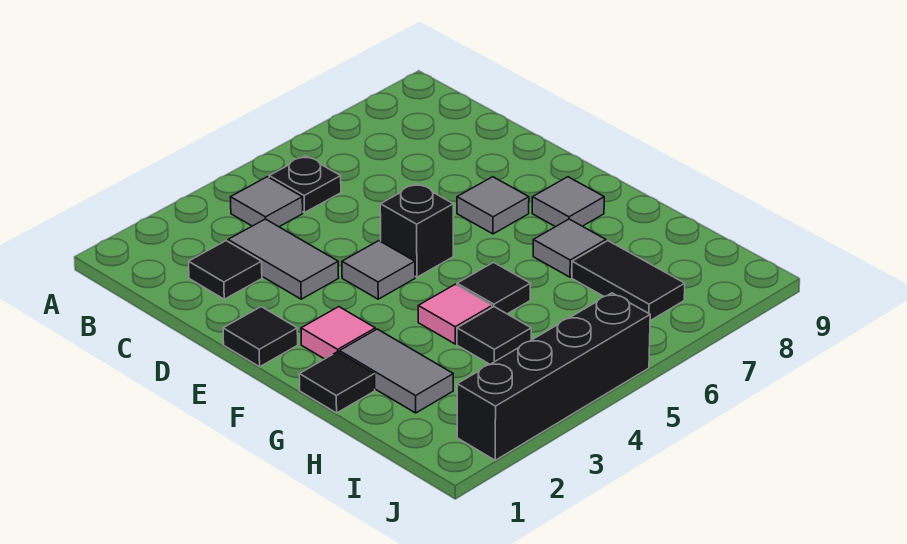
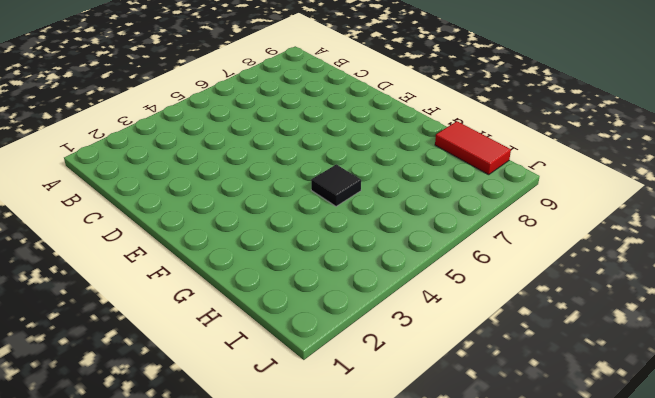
red 1x2 tile [435,121,511,175] -> none
none -> grey 1x1 tile [231,177,303,227]
none -> black 1x1 plate [269,156,341,213]
none -> black 1x1 tile [189,241,262,299]

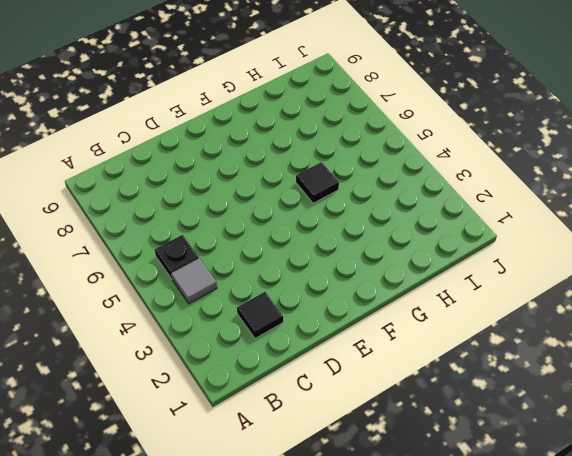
none -> grey 1x2 tile [228,219,339,299]
none -> black 1x1 tile [223,307,298,367]
none -> grey 1x1 tile [342,241,415,299]

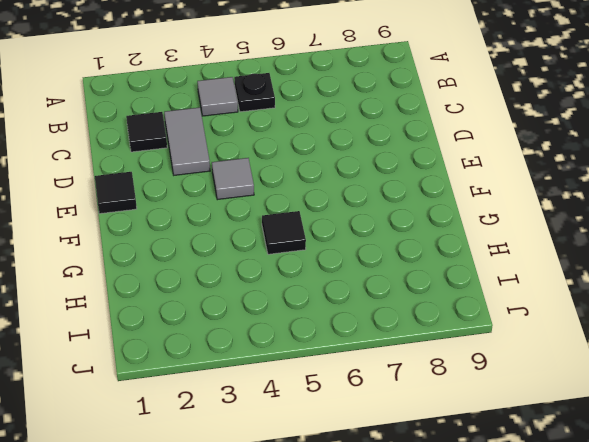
none -> black 1x1 brick [380,184,453,277]
none -> grey 1x1 tile [457,177,529,234]
none -> pink 1x1 tile [301,307,375,359]

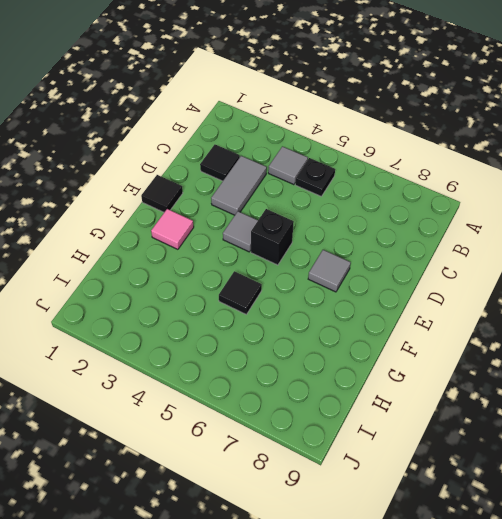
none -> grey 1x1 tile [532,177,604,227]
none -> black 1x1 tile [299,352,375,413]
none -> grey 1x2 tile [340,329,453,413]

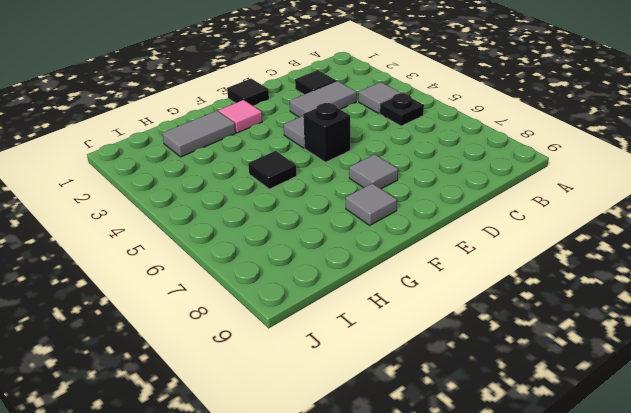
none -> black 1x1 tile [299,352,375,413]
none -> pink 1x1 tile [418,284,492,344]
none -> grey 1x1 tile [533,219,606,277]

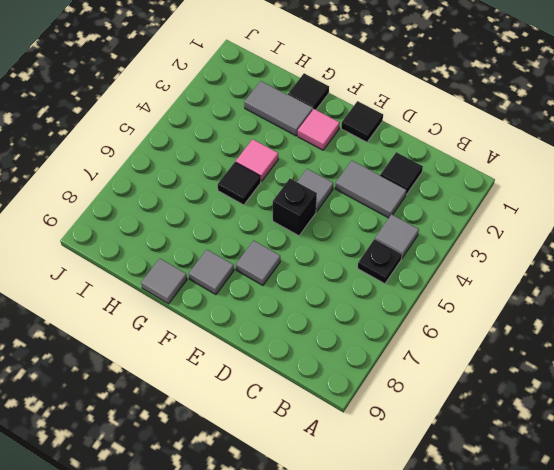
grey 1x1 tile [141,259,187,304] -> grey 1x1 tile moved to [533,219,606,277]
none -> black 1x1 tile [457,307,531,364]
none -> black 1x2 tile [572,241,685,321]
none -> black 1x4 brick [457,293,650,460]

